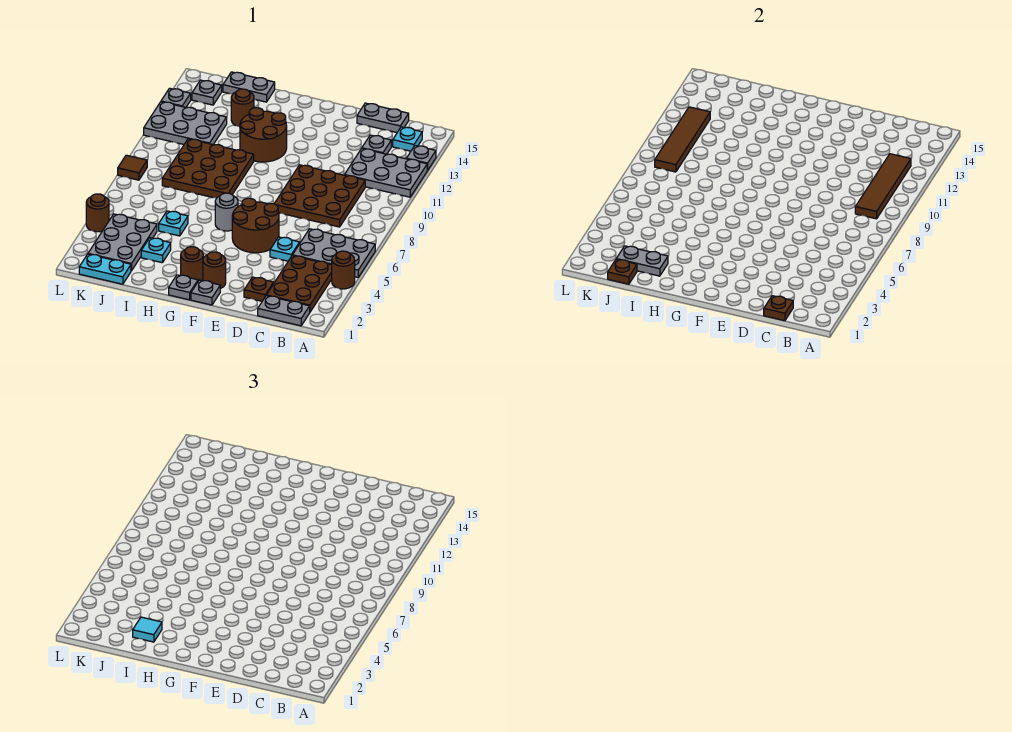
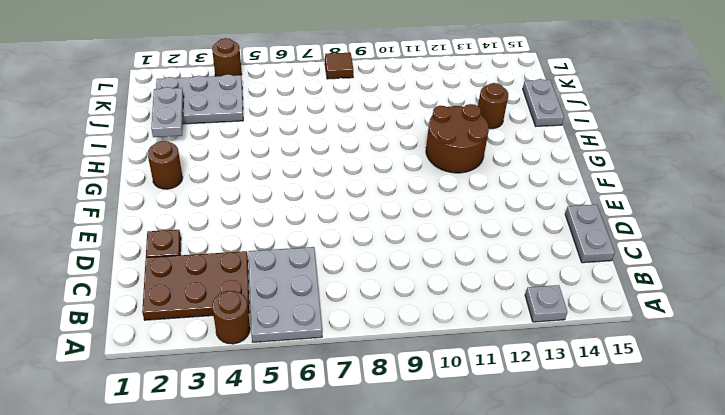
none -> grey 2x3 plate [345,149,427,197]
none -> grey 1x2 plate [258,296,310,326]
none -> cyan 1x1 plate [393,127,422,151]
none -> brown 3x3 plate [274,165,365,227]

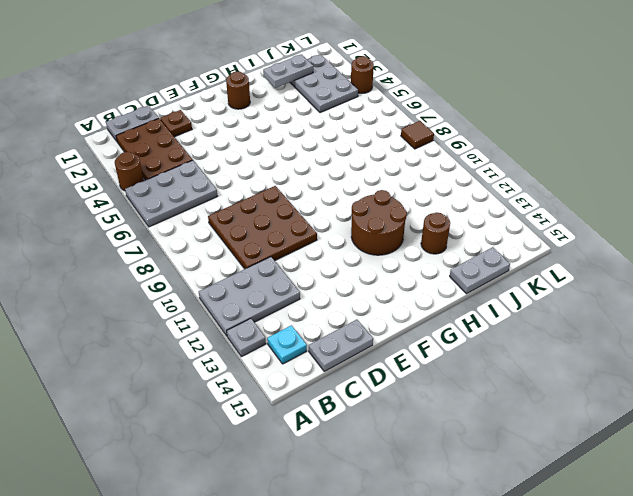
none -> grey 1x1 plate [362,135,391,154]
none -> cyan 1x1 plate [270,237,300,261]
none -> brown 2x2 round brick [232,198,279,253]
none -> grey 1x1 plate [191,280,220,305]

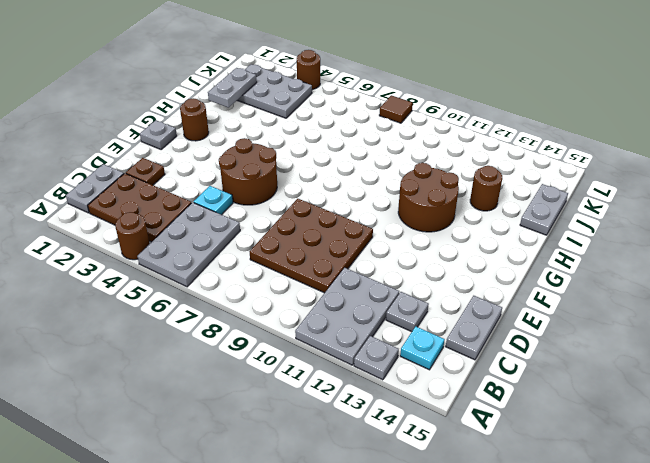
none -> brown 1x1 round brick [203,252,226,289]
none -> grey 1x1 plate [169,275,198,300]
none -> grey 1x1 round brick [215,193,238,231]
none -> brown 3x3 plate [162,139,254,198]

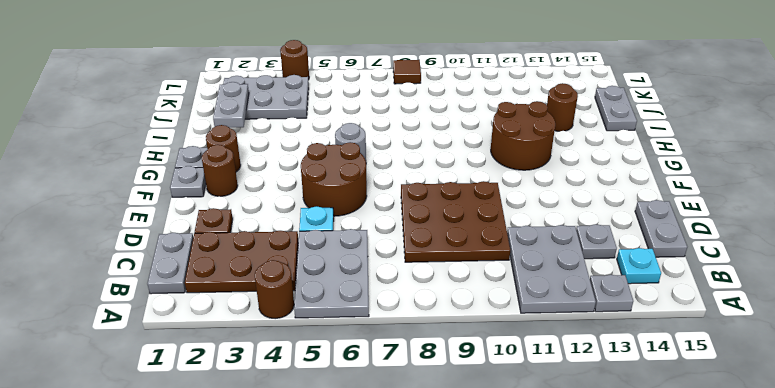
none -> brown 3x3 plate [162,139,254,198]
none -> cyan 1x1 plate [141,238,171,263]
none -> cyan 1x1 plate [159,211,188,236]
none -> cyan 1x2 plate [79,254,131,284]

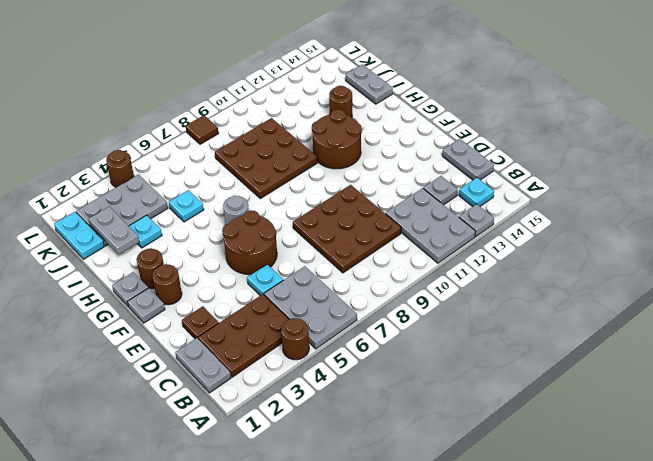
none -> grey 2x3 plate [144,102,227,145]
none -> grey 1x1 plate [192,80,222,105]
none -> grey 1x1 plate [161,88,191,107]
none -> brown 1x4 tile [855,154,911,219]

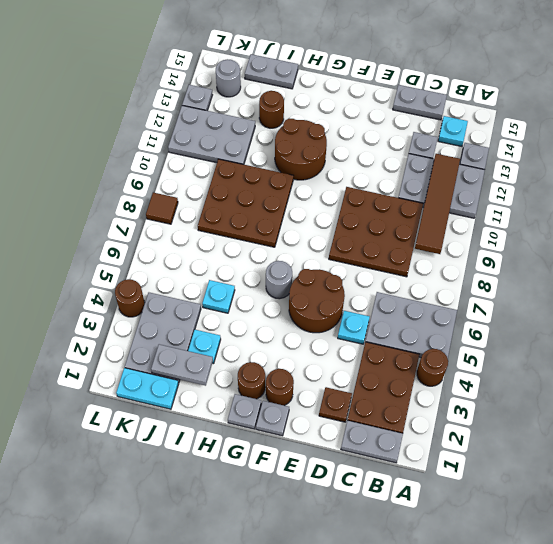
grey 1x1 round brick [216,59,241,97] -> grey 1x1 plate [192,80,222,105]
none -> brown 1x1 plate [764,296,793,321]
none -> brown 1x1 plate [608,259,637,284]
none -> brown 1x4 tile [655,107,710,172]
none -> cyan 1x1 tile [133,617,162,642]

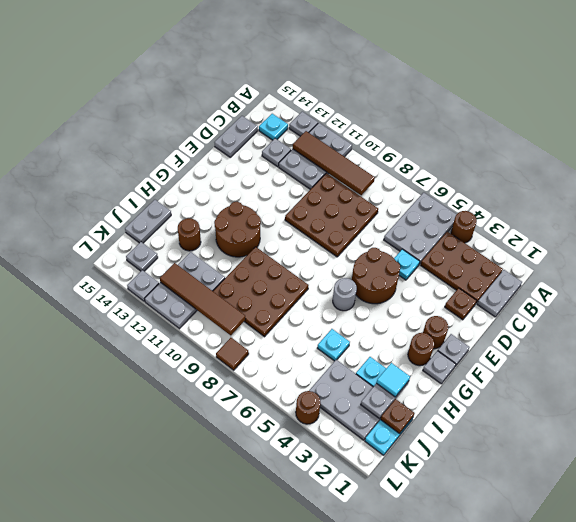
none -> brown 1x1 plate [764,296,793,321]

